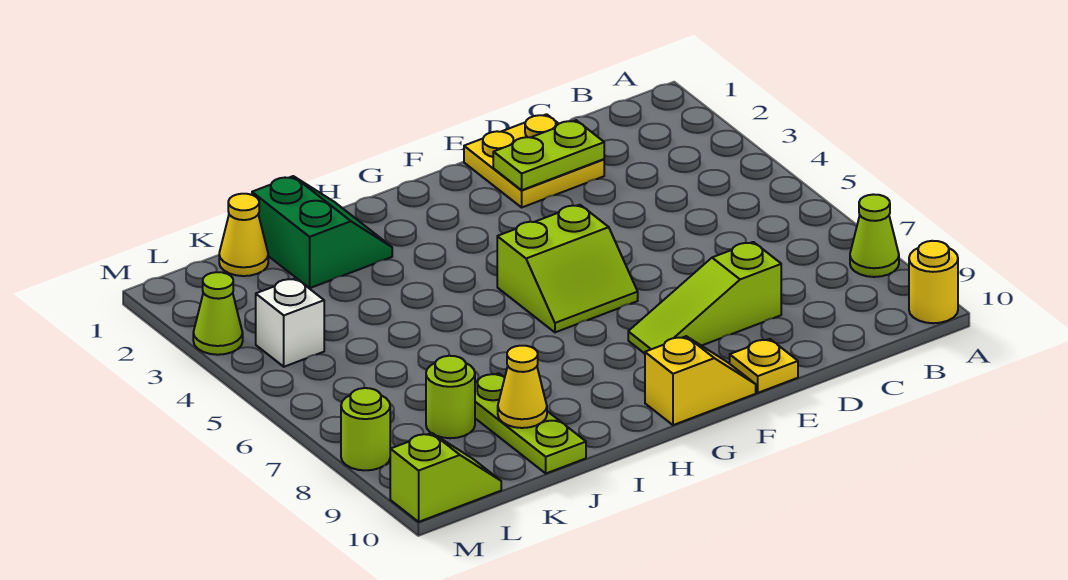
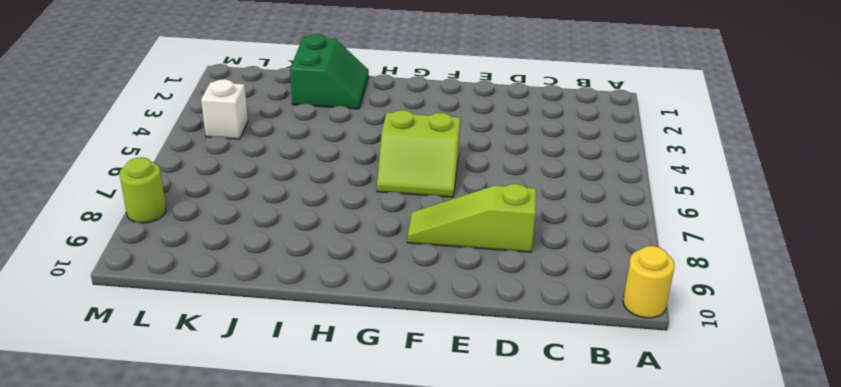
none -> lime 1x1 cone [850,194,899,277]
none -> yellow 2x2 plate [464,114,604,207]
none -> yellow 1x1 plate [730,339,798,393]

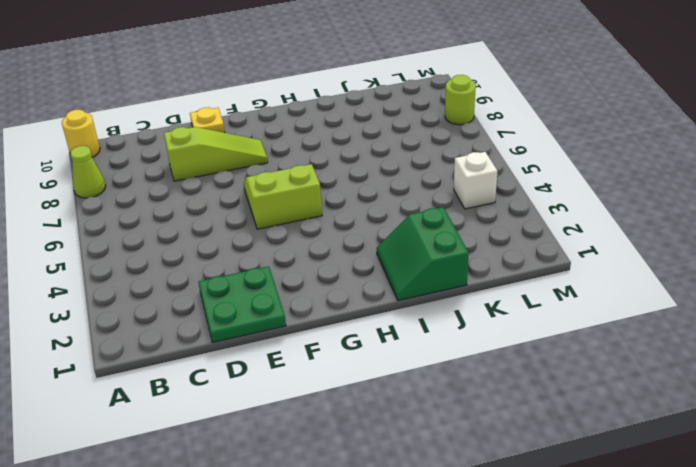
green 2x2 plate [198,266,286,343] -> yellow 2x2 plate [464,114,604,207]
none -> yellow 1x2 slope [645,336,756,425]
none -> lime 1x3 plate [475,373,586,473]
none -> yellow 1x1 cone [219,194,268,276]

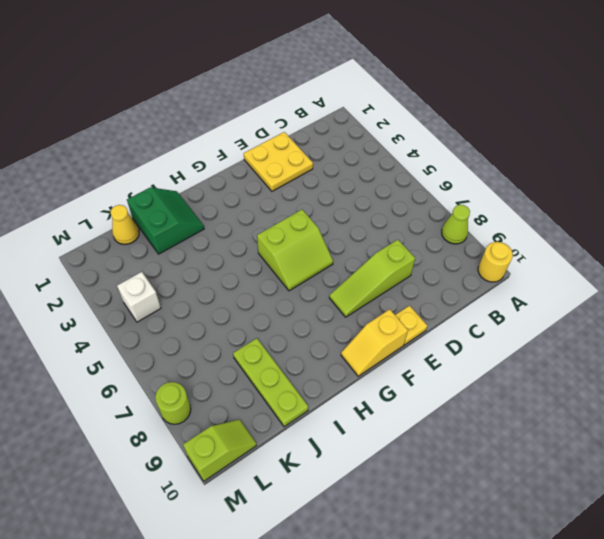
yellow 1x2 slope [341,309,408,376] -> yellow 1x2 slope turned to [645,336,756,425]
none -> lime 1x1 round brick [426,356,475,438]
none -> lime 1x1 cone [193,272,243,355]
none -> lime 1x2 plate [493,120,604,190]

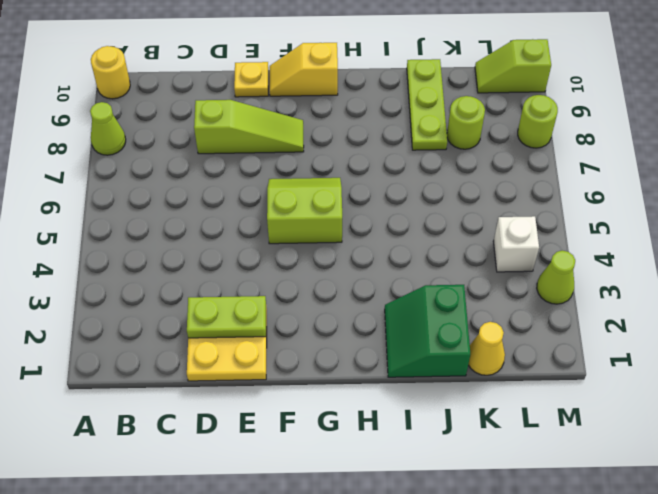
none -> yellow 1x1 cone [498,346,547,428]

